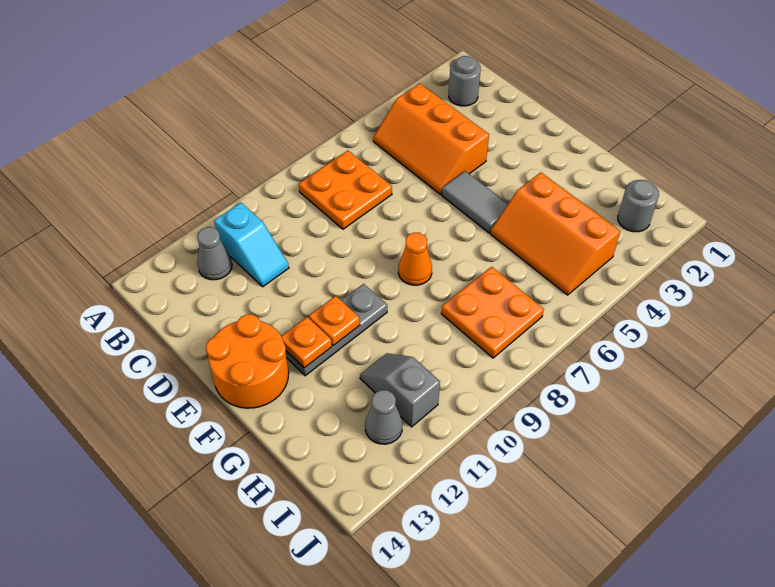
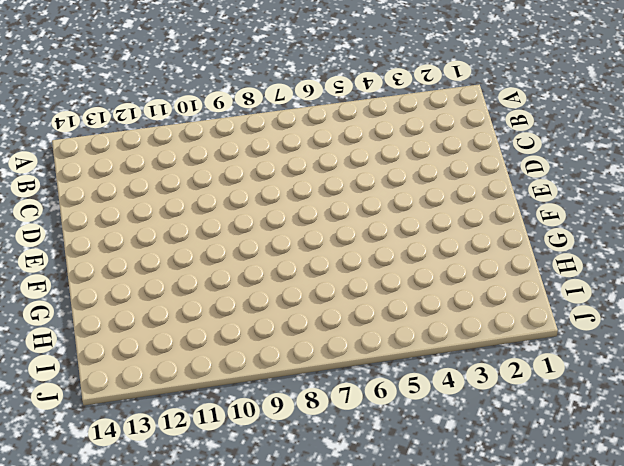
none -> grey 1x1 round brick [449,56,481,106]
none -> orange 2x3 slope [373,83,489,195]
none -> orange 2x2 plate [299,151,392,229]

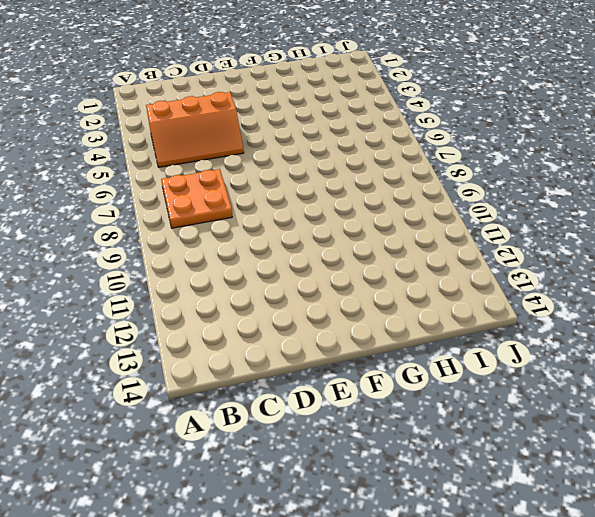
none -> grey 1x1 round brick [449,56,481,106]
none -> cyan 1x2 slope [214,203,289,287]
none -> grey 1x1 cone [197,227,232,280]

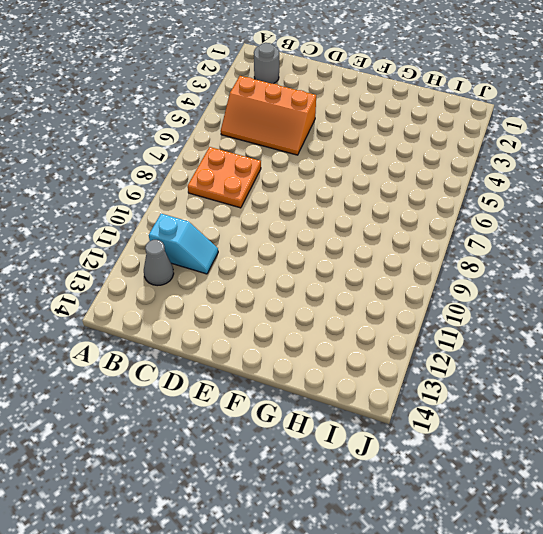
none -> grey 1x2 tile [442,171,508,233]
none -> orange 2x2 round brick [206,314,289,408]
none -> orange 1x1 cone [398,233,432,285]

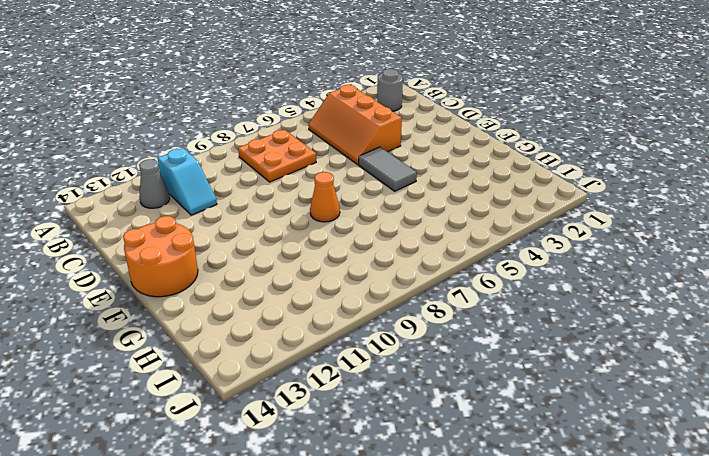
none -> grey 1x3 plate [286,284,387,376]
none -> orange 2x3 slope [491,172,621,295]
none -> orange 2x2 plate [441,267,544,358]

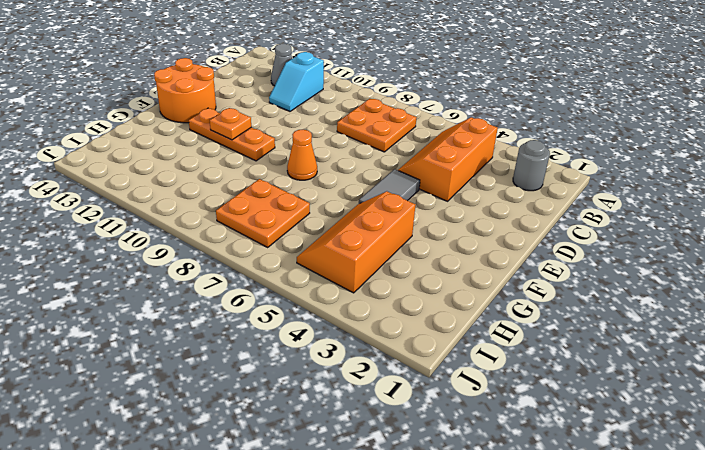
orange 1x3 plate [189,108,275,161] -> grey 1x3 plate [286,284,387,376]
none -> grey 1x2 slope [360,353,440,427]
none -> grey 1x1 round brick [618,180,659,232]
none -> grey 1x1 cone [365,390,402,444]

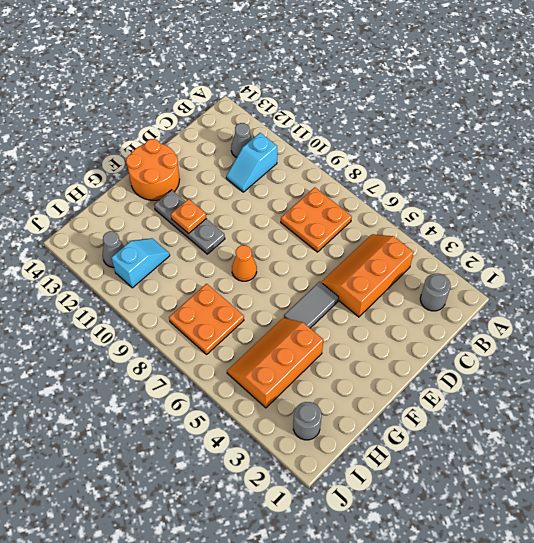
cyan 1x2 slope [112,238,170,288] -> grey 1x2 slope [360,353,440,427]
none -> orange 1x1 plate [281,317,332,368]

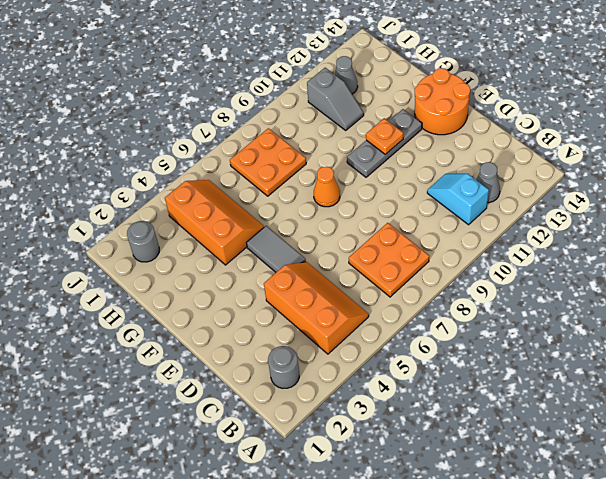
none -> orange 1x1 plate [281,317,332,368]

